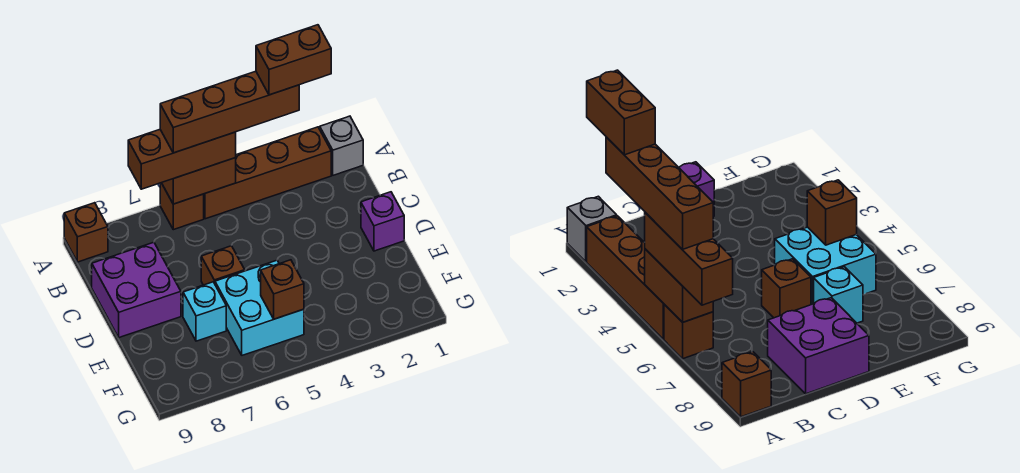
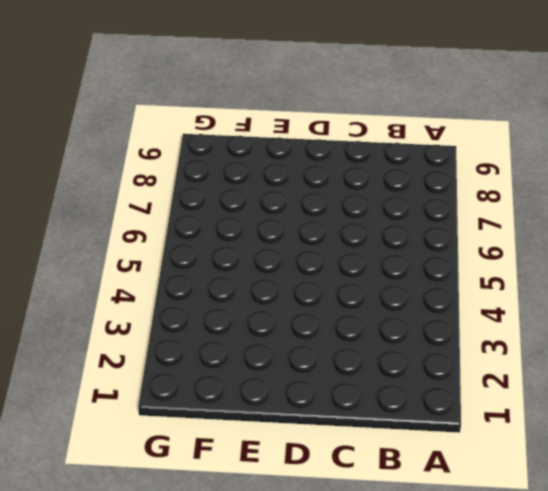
none -> grey 1x1 brick [320,116,363,175]
none -> brown 1x4 brick [204,127,331,219]
none -> brown 1x1 brick [160,183,204,230]

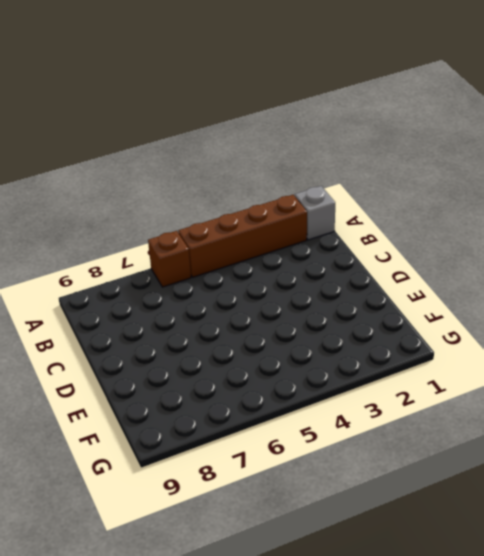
none -> brown 1x1 brick [64,203,108,262]
none -> purple 2x2 brick [92,242,181,338]
none -> purple 1x1 brick [361,192,404,251]

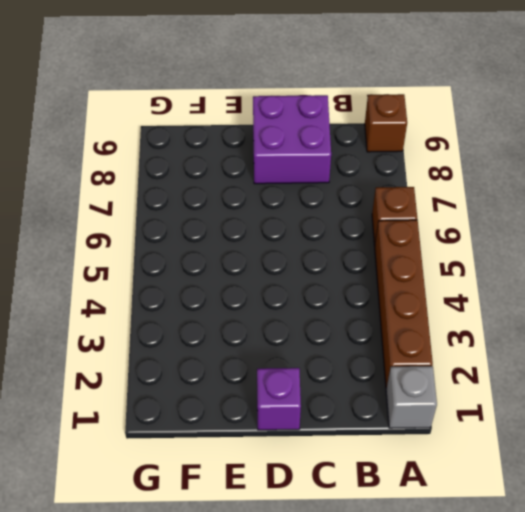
none -> brown 1x1 brick [201,246,245,285]
none -> cyan 2x2 brick [215,260,304,355]
none -> cyan 1x1 brick [183,282,226,341]

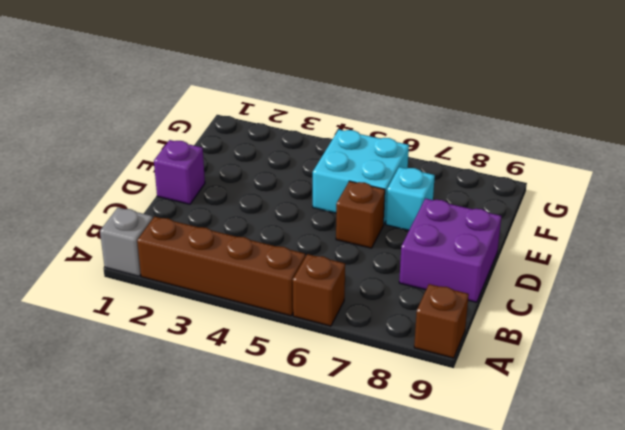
none -> brown 1x2 brick [162,158,236,204]
none -> brown 1x1 brick [261,260,304,319]
none -> brown 1x3 brick [128,130,236,189]

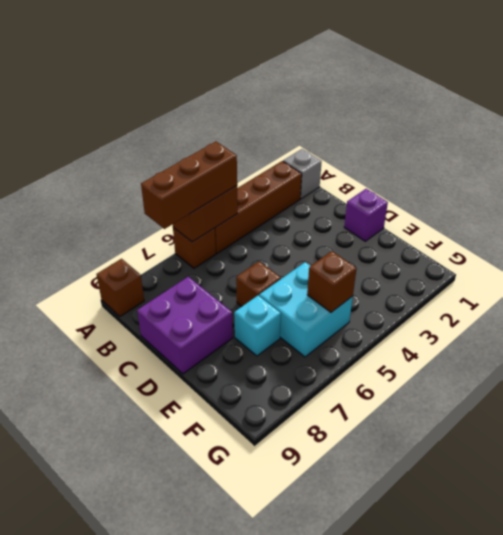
none -> brown 1x4 brick [160,71,299,153]
none -> brown 1x2 brick [256,25,331,95]

